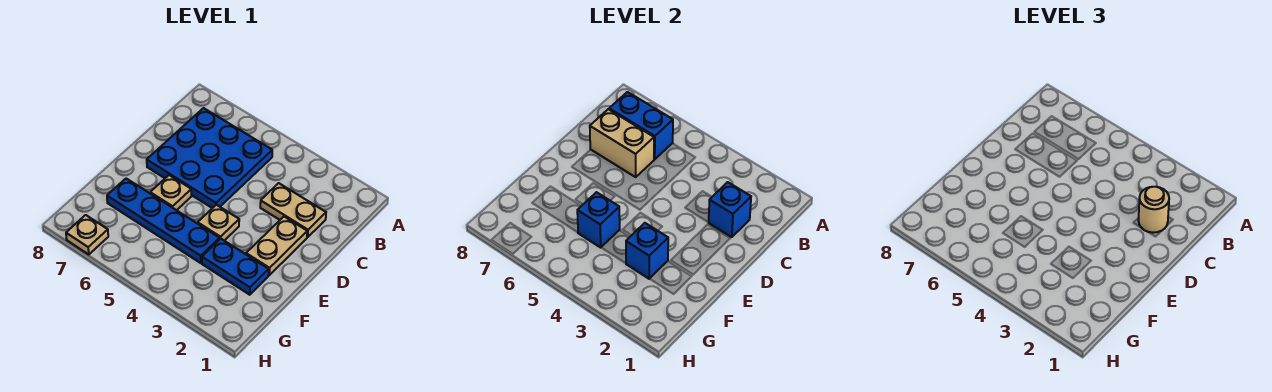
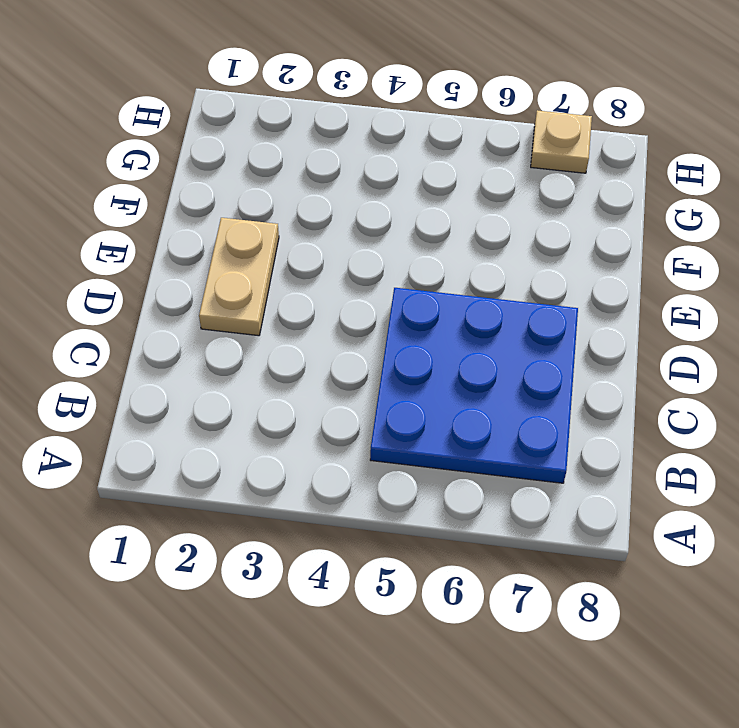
none -> tan 1x2 plate [260,183,326,237]
none -> tan 1x1 plate [198,205,239,241]
none -> tan 1x1 plate [150,175,191,210]

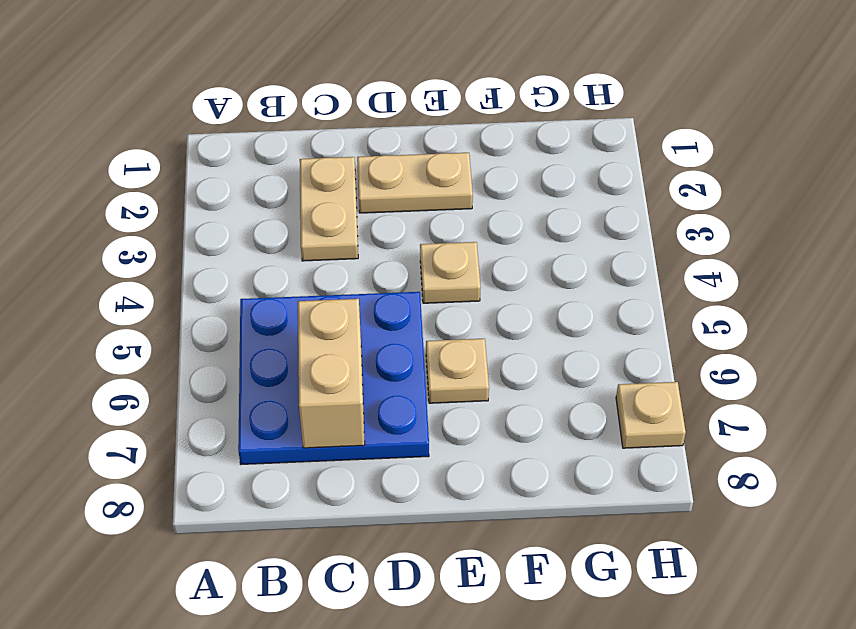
none -> blue 1x2 plate [202,239,269,295]
none -> blue 1x4 plate [107,179,220,263]
none -> blue 1x2 brick [609,92,673,159]

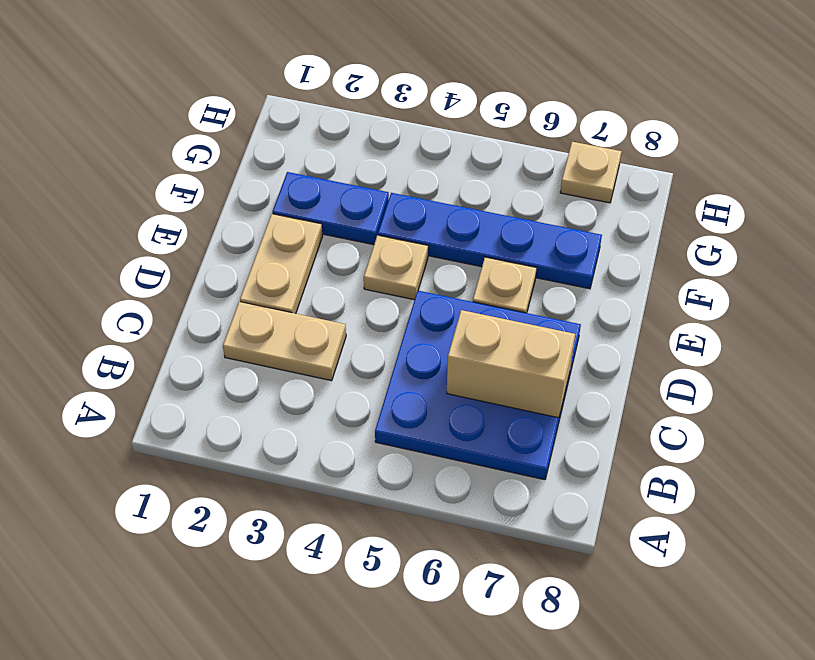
none -> blue 1x2 brick [609,92,673,159]
none -> blue 1x1 brick [709,182,751,237]
none -> blue 1x1 brick [626,223,668,279]

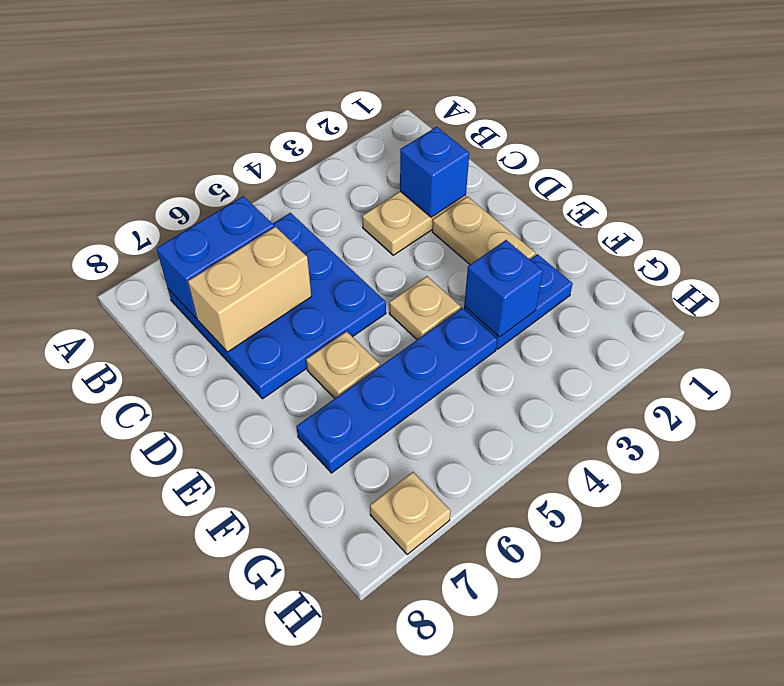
none -> blue 1x1 brick [577,192,620,247]
none -> tan 1x1 round brick [1138,187,1169,233]

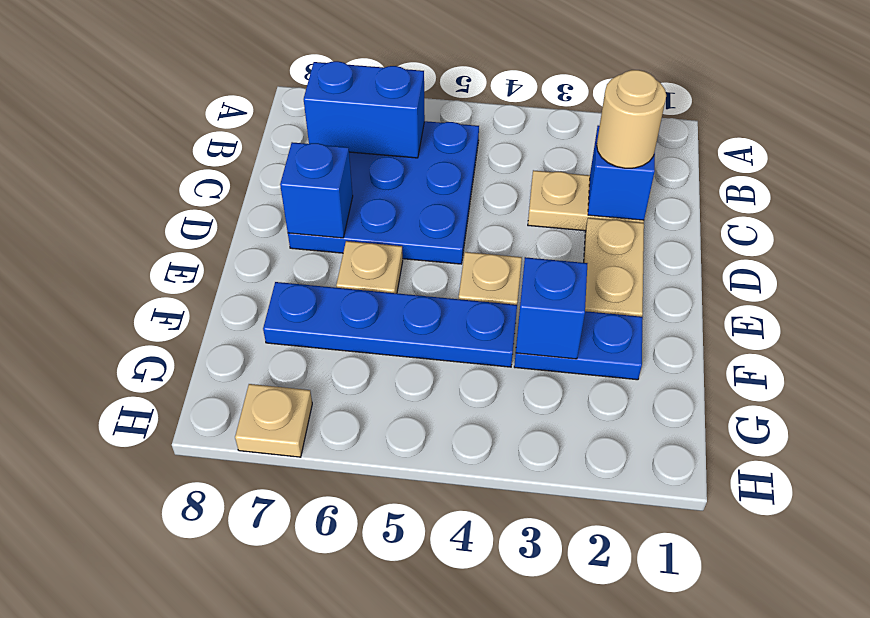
blue 1x1 brick [280,142,353,238] -> blue 1x1 brick moved to [577,192,620,247]
none -> tan 1x2 brick [590,109,654,177]

